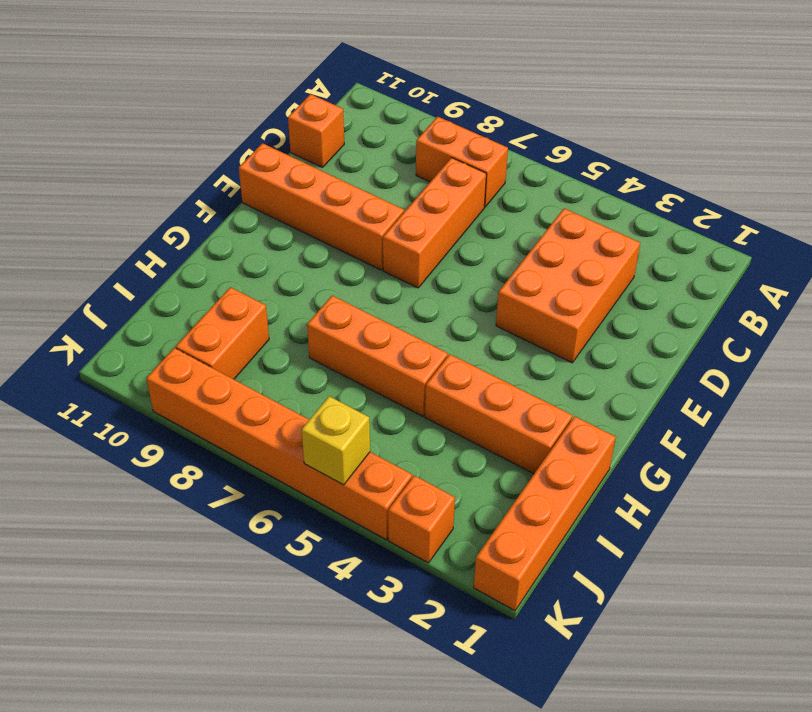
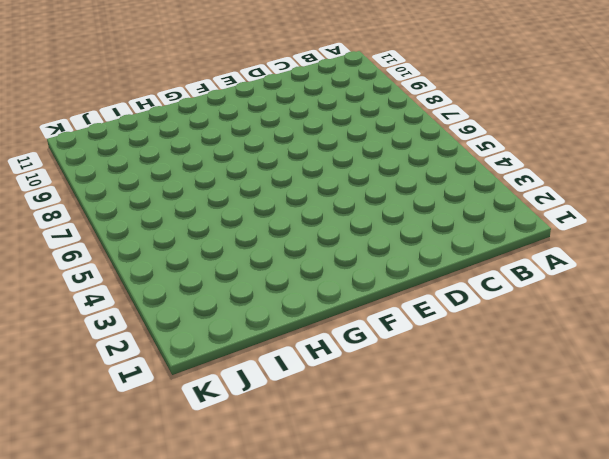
none -> orange 1x2 brick [416,117,508,207]
none -> orange 2x3 brick [496,208,640,363]
none -> orange 1x3 brick [383,158,486,288]

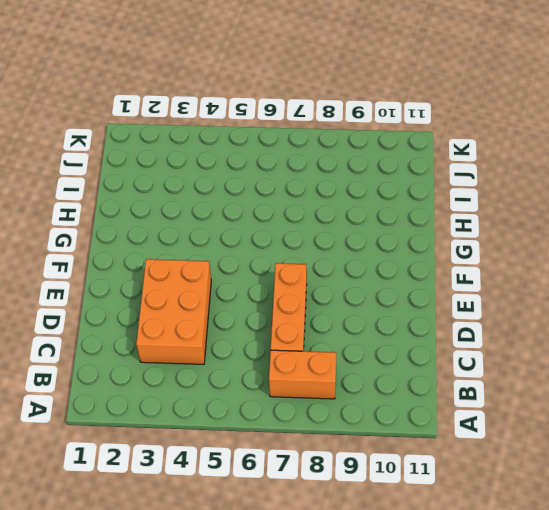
none -> orange 1x1 brick [288,94,344,167]
none -> orange 1x4 brick [239,143,404,270]
none -> orange 1x4 brick [474,416,616,611]

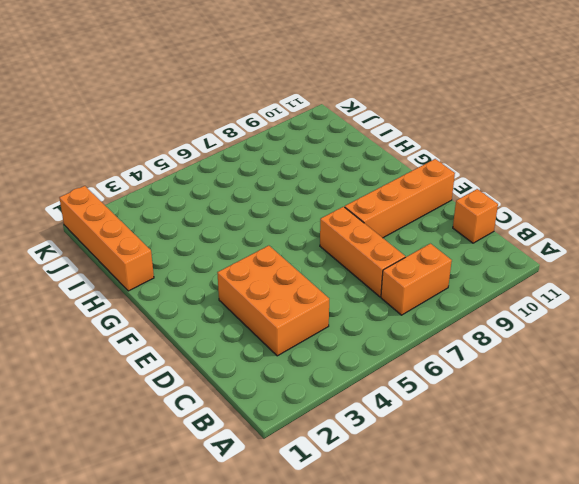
none -> orange 1x3 brick [425,354,572,474]
none -> orange 1x3 brick [307,296,448,416]
none -> orange 1x2 brick [176,287,269,379]

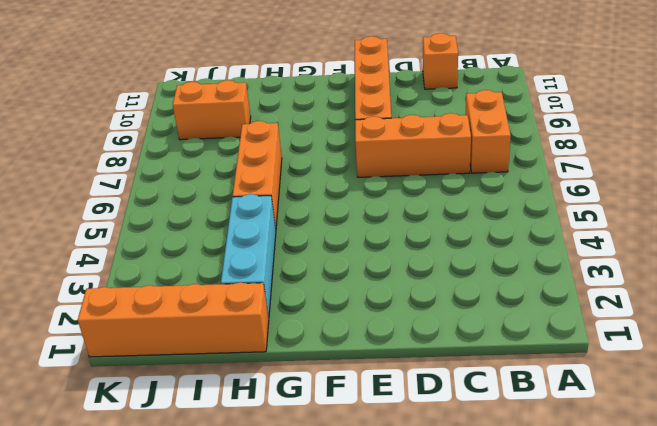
cyan 1x3 brick [221,194,276,318] -> orange 1x3 brick [425,354,572,474]
none -> orange 2x3 brick [496,208,640,363]
none -> orange 1x1 brick [388,475,455,563]
none -> orange 1x6 brick [146,348,412,540]

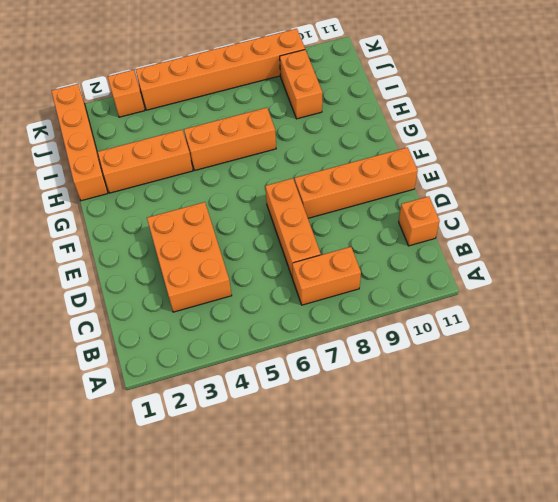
none -> yellow 1x1 brick [302,396,370,485]

